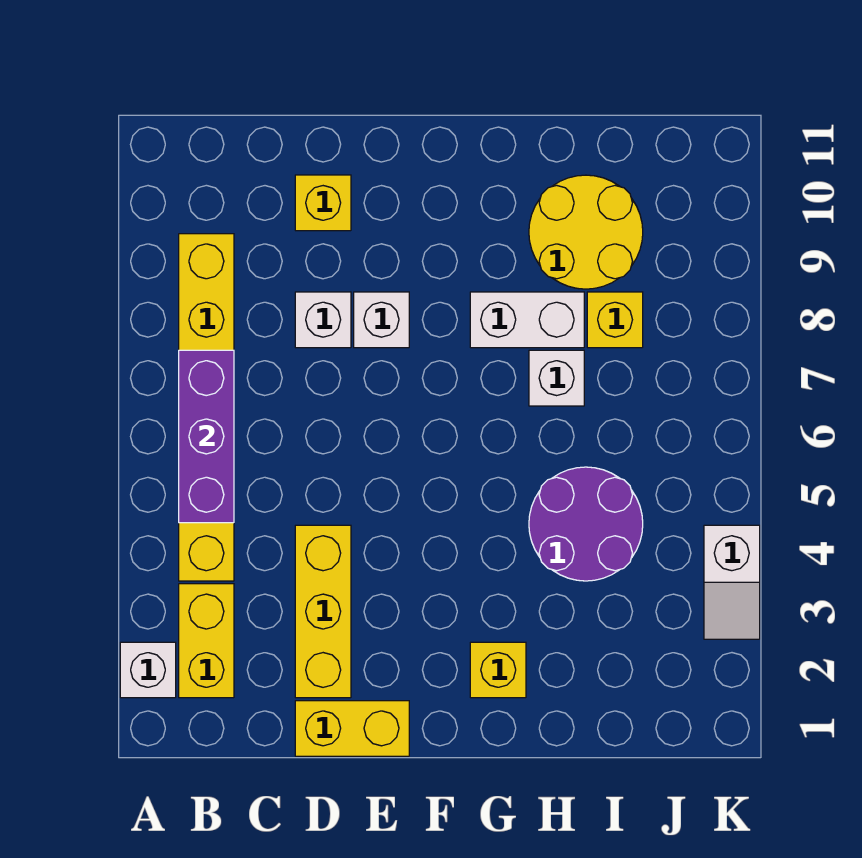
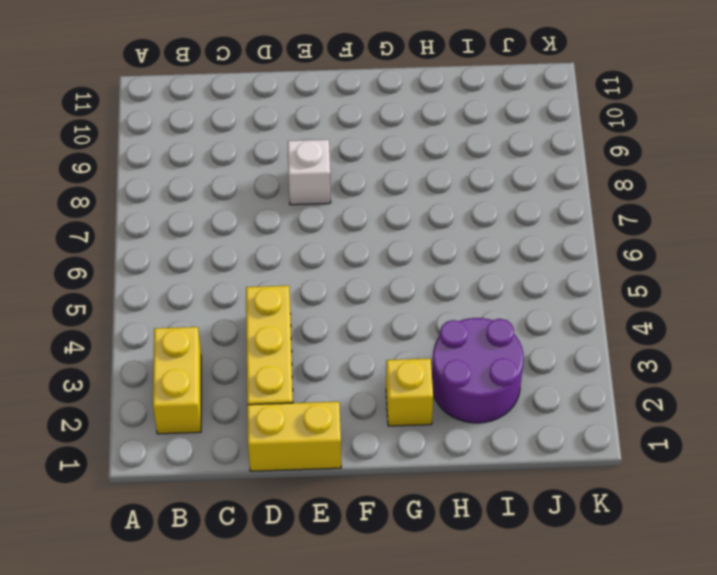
purple 2x2 round brick [432,318,524,423] -> purple 2x2 round brick moved to [529,467,643,581]
none -> white 1x1 brick [120,642,176,698]
none -> yellow 1x6 brick [179,234,234,581]
none -> white 1x1 brick [295,292,351,348]

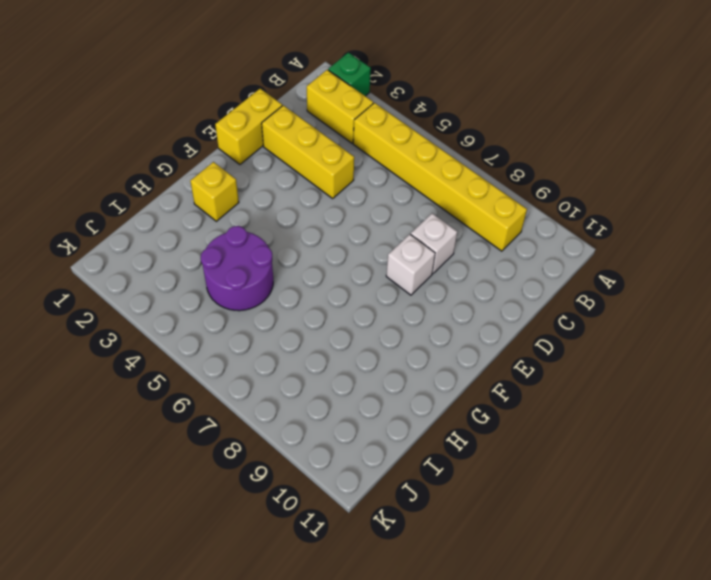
green 1x1 brick [328,53,371,96] -> white 1x1 brick [120,642,176,698]
none -> yellow 1x1 brick [295,175,351,231]
none -> white 1x2 brick [470,292,584,348]
none -> white 1x1 brick [529,350,584,406]

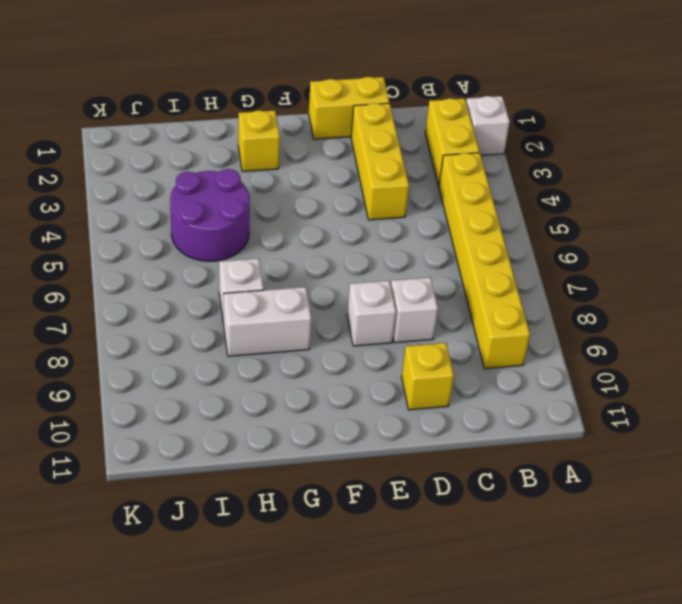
none -> yellow 2x2 round brick [529,175,643,289]
none -> yellow 1x1 brick [587,292,643,348]
none -> white 1x2 slope [704,525,760,639]

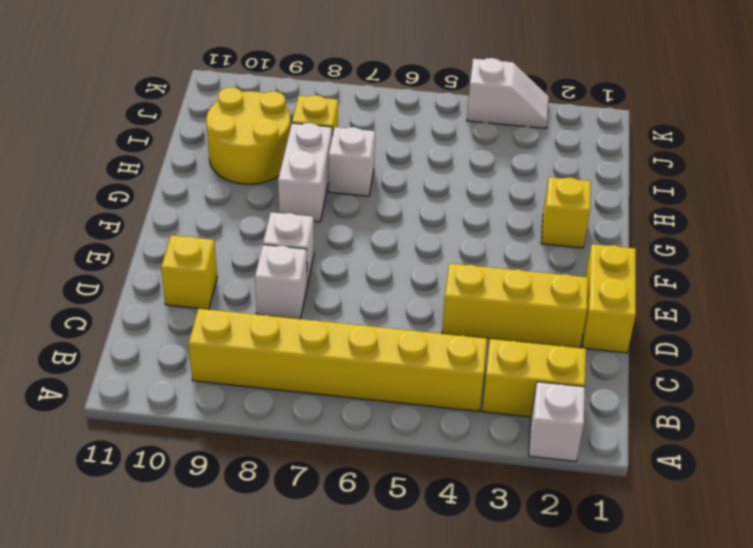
none -> purple 2x2 round brick [529,467,643,581]
none -> purple 1x3 brick [179,350,234,523]

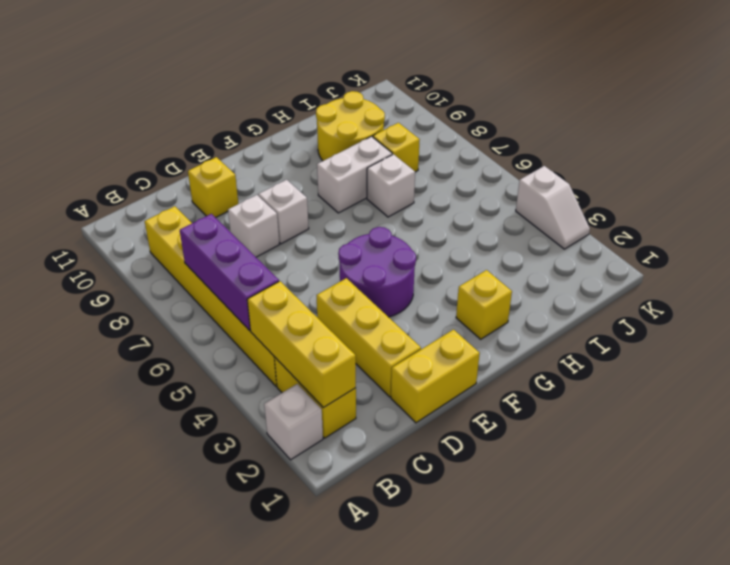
yellow 1x3 brick [247,281,356,408] -> none
purple 2x2 round brick [338,227,416,317] -> purple 2x2 round brick moved to [529,467,643,581]

